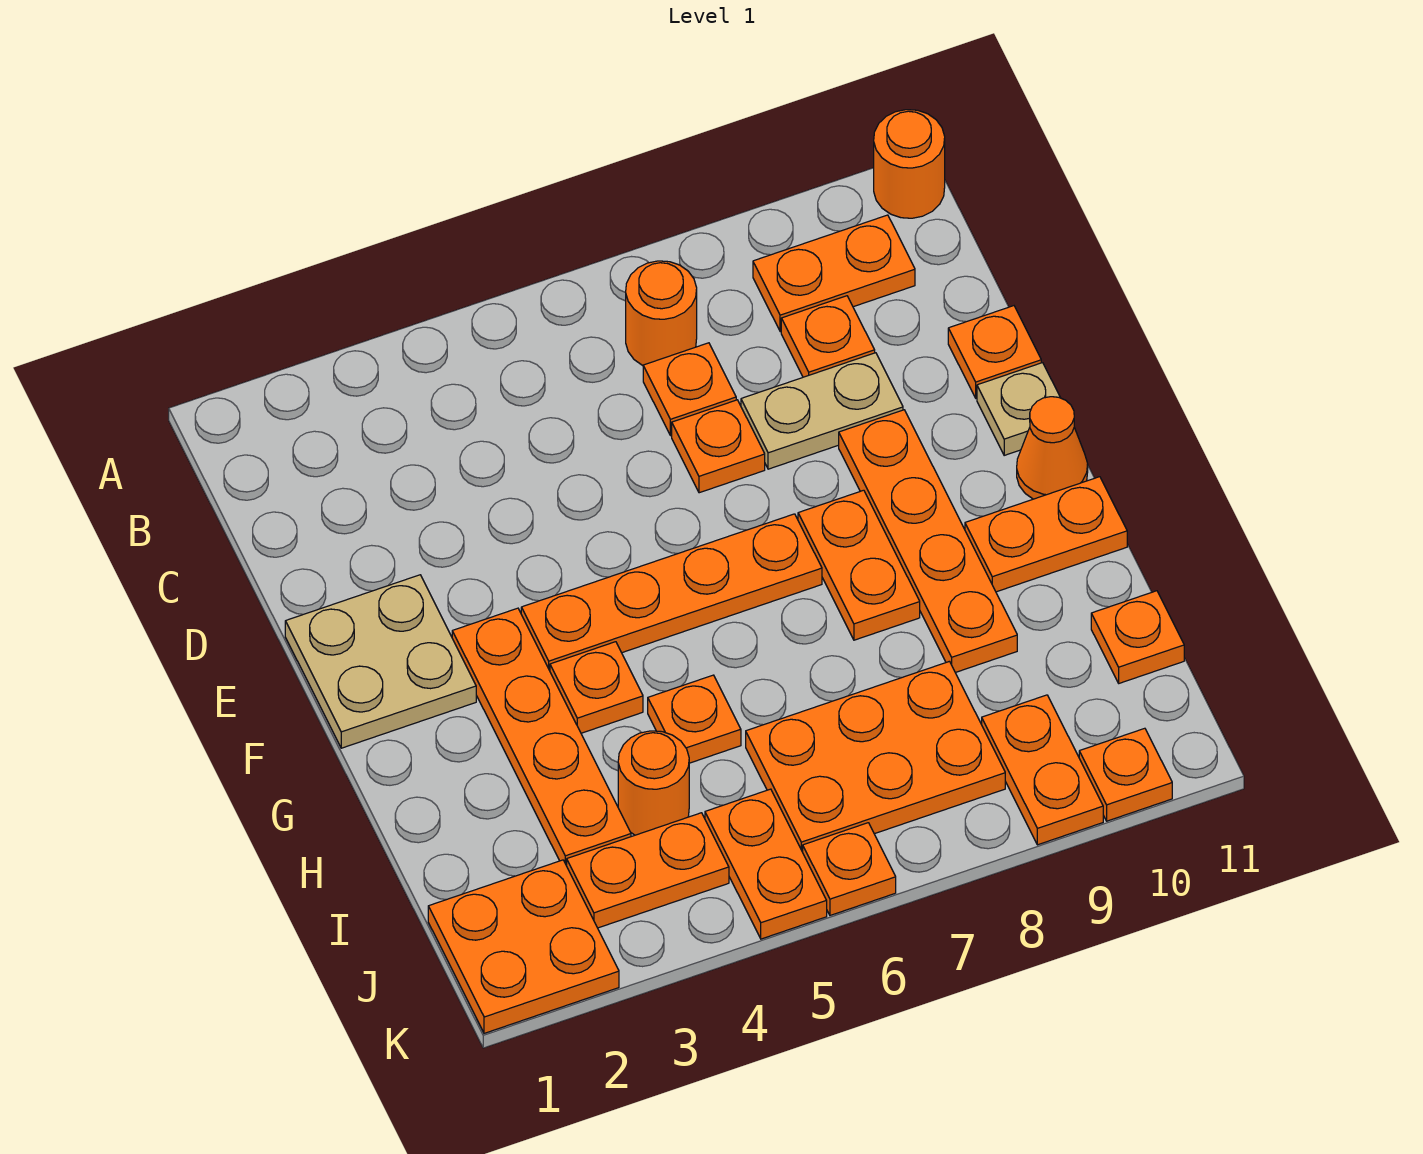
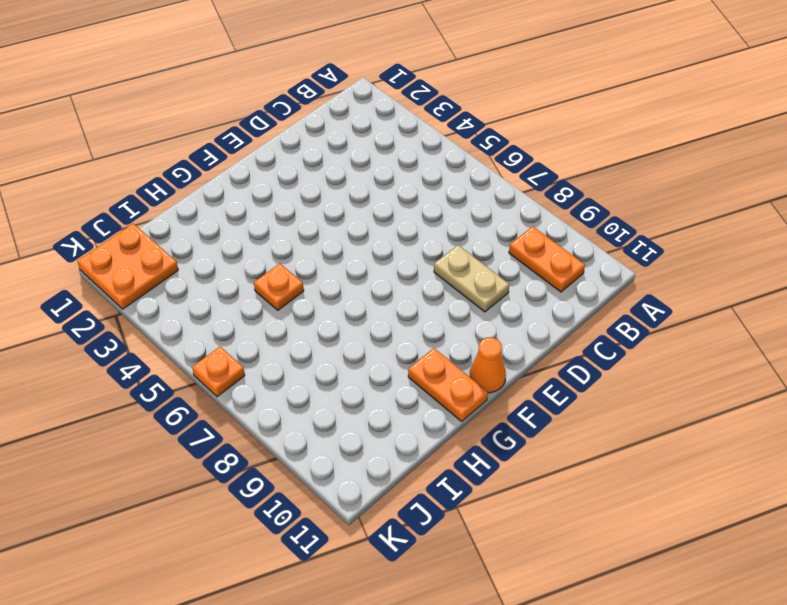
none -> orange 1x1 round brick [874,110,945,218]
none -> orange 1x1 round brick [626,261,697,366]
none -> orange 1x1 plate [643,343,736,436]

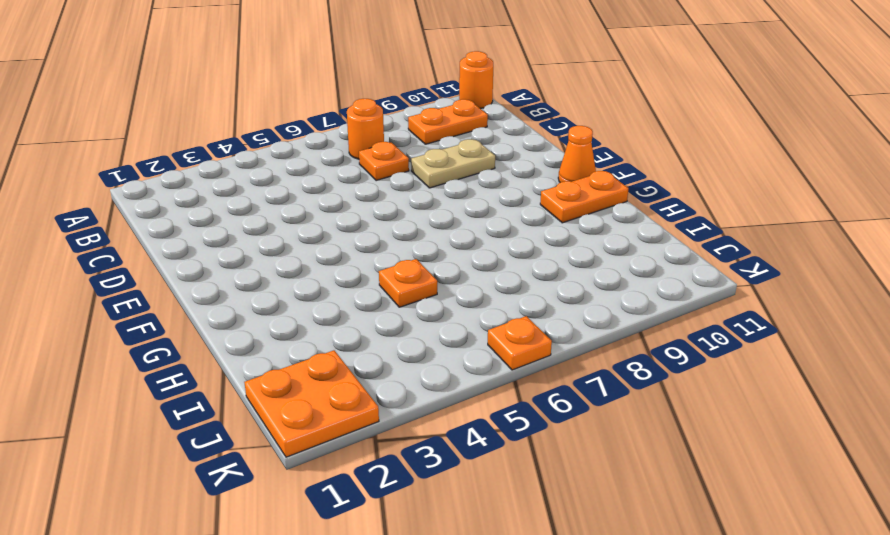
none -> orange 1x1 plate [781,296,875,377]
none -> orange 1x1 plate [672,400,765,493]
none -> orange 1x1 plate [948,306,1041,398]

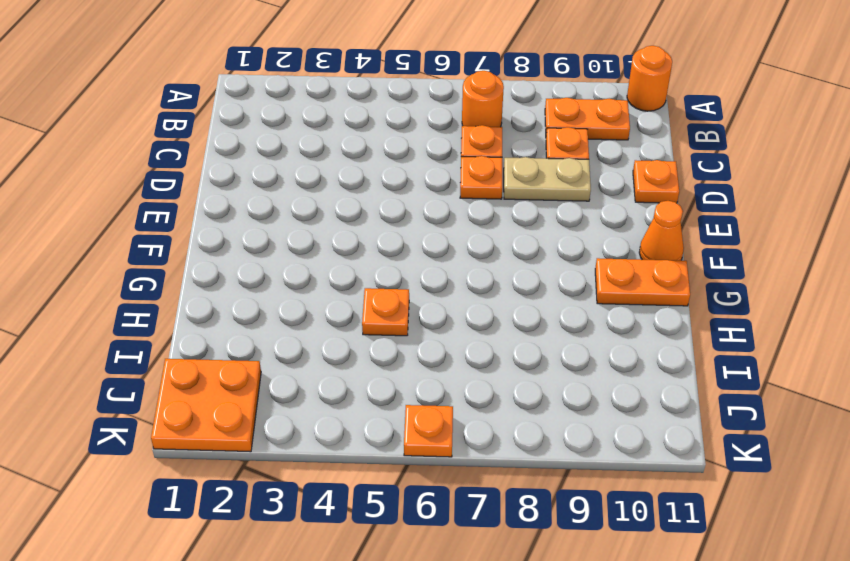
none -> tan 2x2 plate [285,575,476,748]
none -> orange 1x4 plate [839,410,1017,673]
none -> tan 1x1 plate [977,363,1060,455]

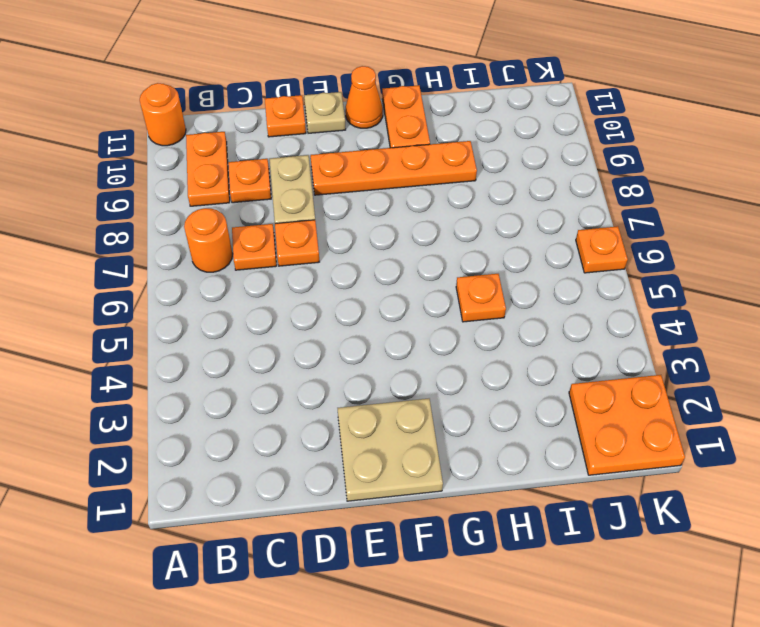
none -> orange 1x4 plate [452,608,631,866]
none -> orange 1x4 plate [521,514,822,671]
none -> orange 1x2 plate [798,490,920,640]

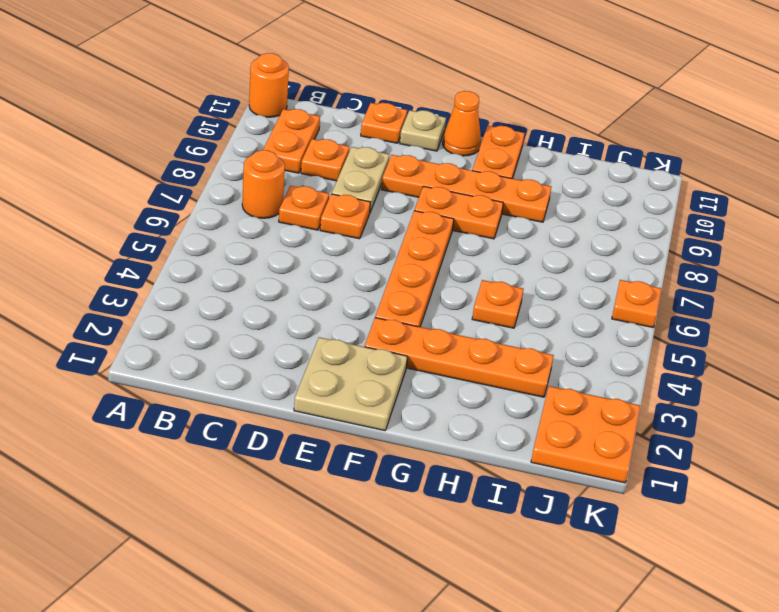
none -> orange 1x1 plate [550,642,643,733]
none -> orange 1x1 round brick [618,731,689,835]
none -> orange 2x3 plate [746,661,1005,852]

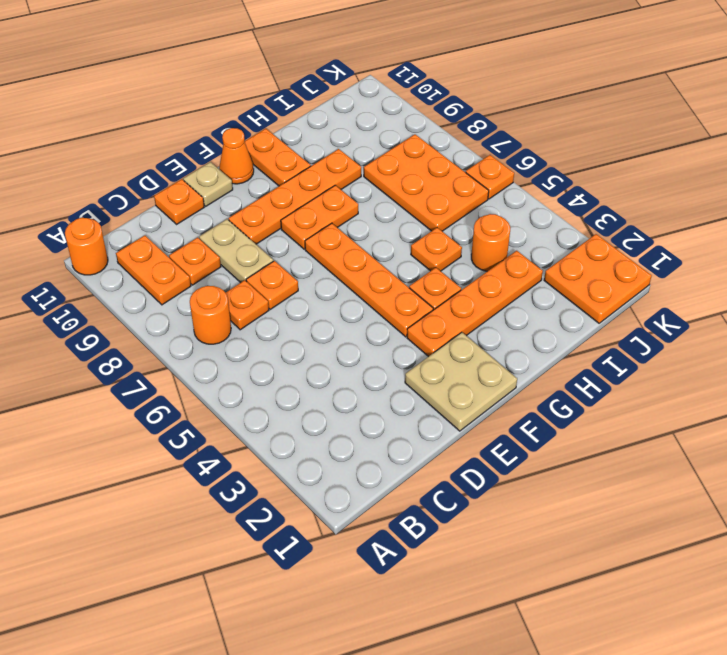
none -> orange 1x1 plate [1091,591,1184,683]
none -> orange 1x2 plate [567,813,729,928]
none -> orange 1x2 plate [705,789,827,939]

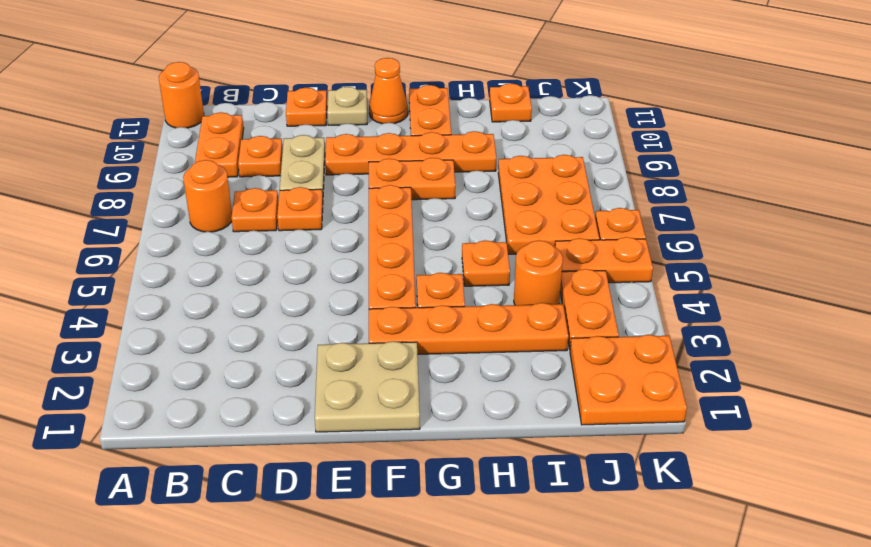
none -> orange 1x2 plate [982,695,1103,845]
none -> orange 1x1 plate [1079,728,1172,821]

